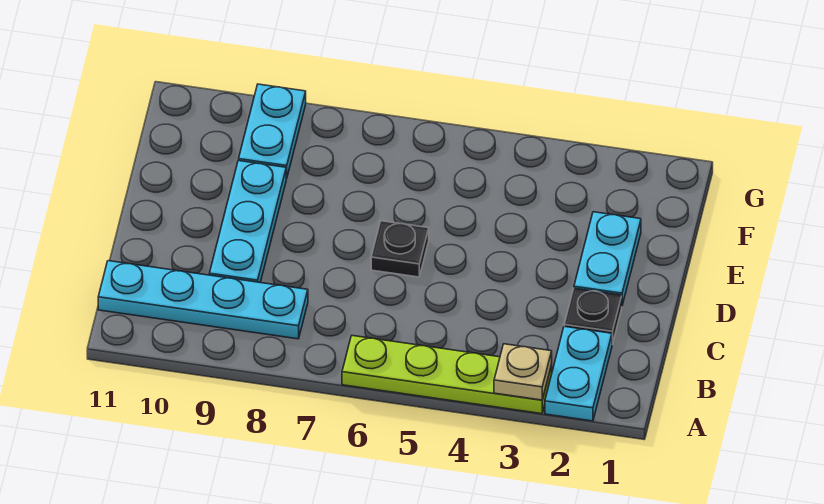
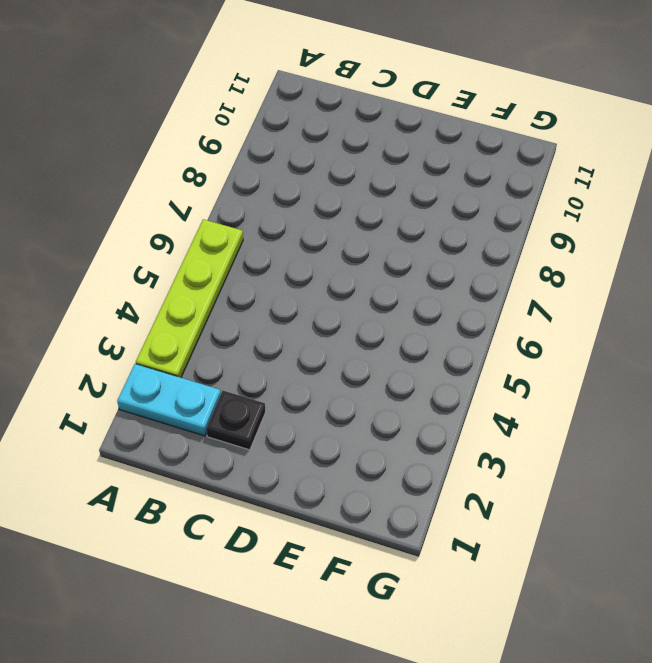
none -> cyan 1x4 plate [98,261,308,339]
none -> cyan 1x3 plate [209,161,287,282]

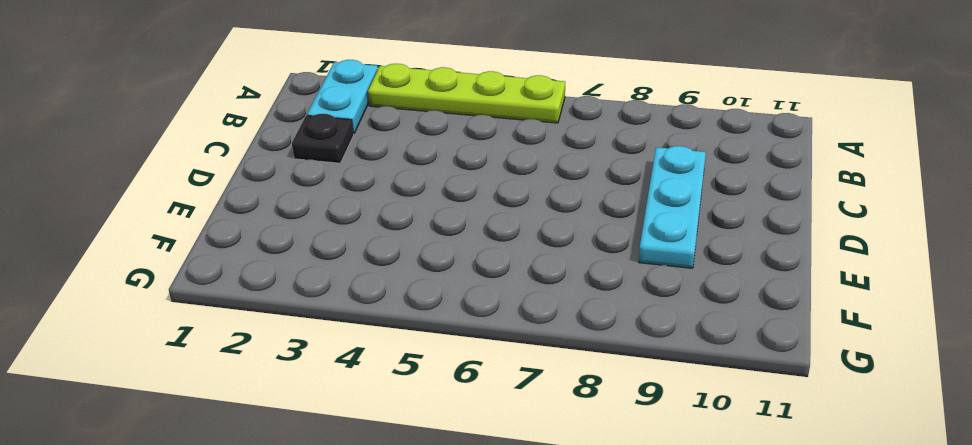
none -> cyan 1x4 plate [98,261,308,339]
none -> cyan 1x2 plate [574,212,641,305]

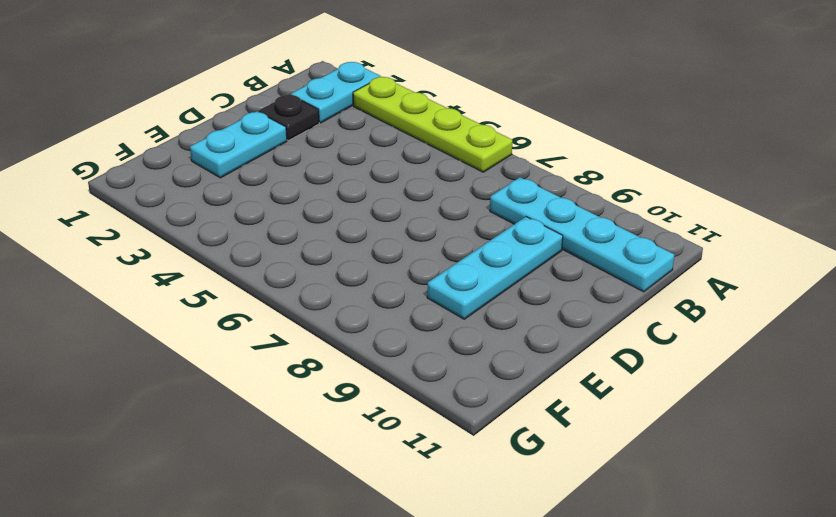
none -> black 1x1 plate [371,221,429,277]
none -> cyan 1x2 plate [239,84,306,178]

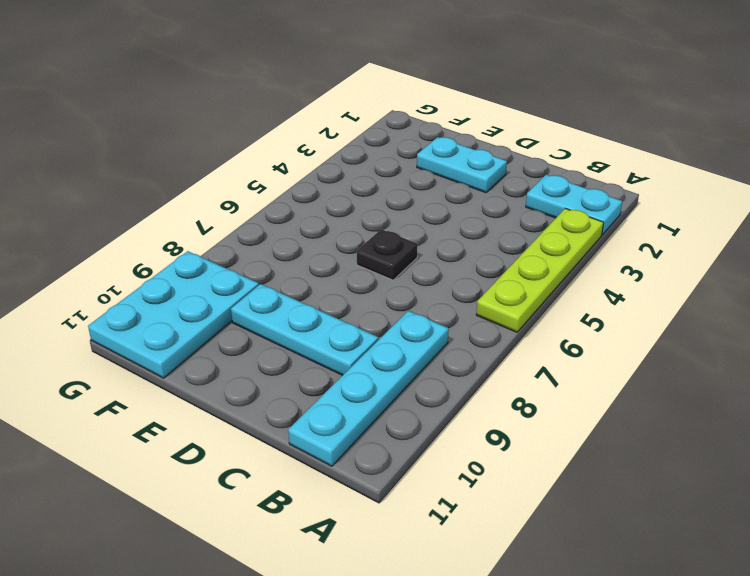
cyan 2x3 plate [88,251,259,378] -> cyan 1x2 plate [239,84,306,178]
none -> black 1x1 plate [564,288,622,344]
none -> tan 1x1 plate [494,344,552,400]

